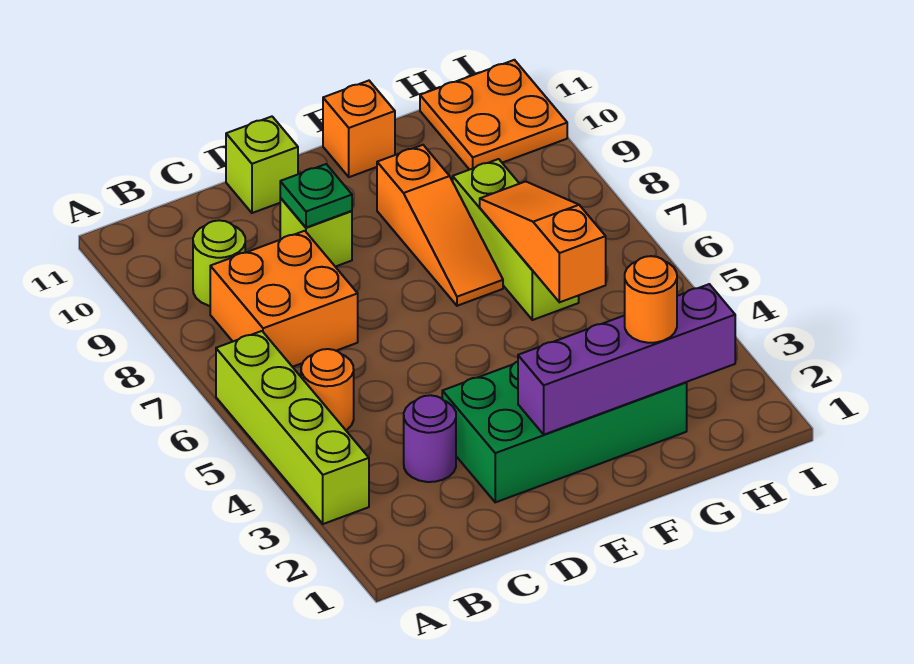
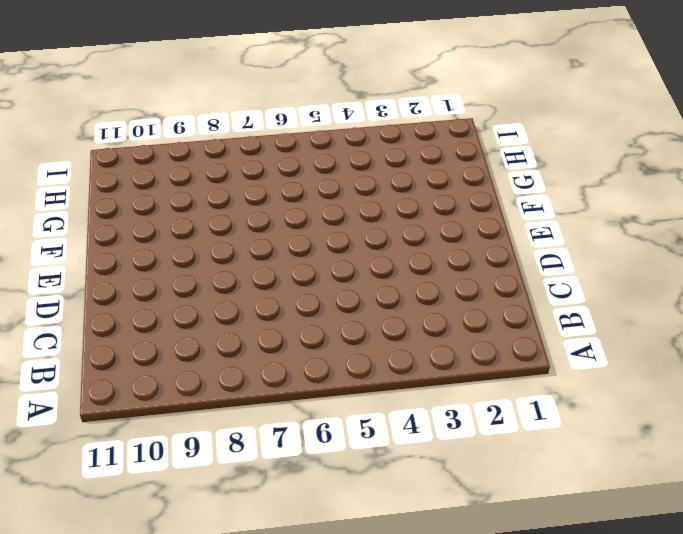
none -> lime 1x4 brick [216,331,369,524]
none -> orange 1x1 round brick [301,349,354,430]
none -> orange 2x2 brick [210,231,358,367]

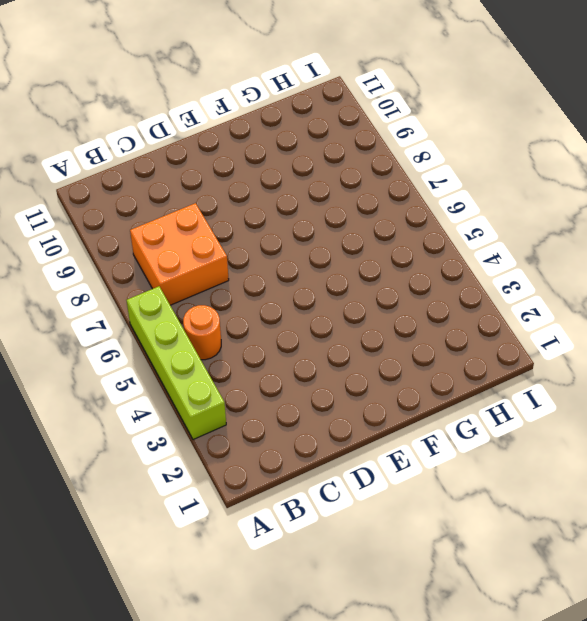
none -> lime 1x1 round brick [193,220,245,306]
none -> purple 1x1 round brick [404,395,456,482]
none -> green 2x4 brick [442,362,687,502]

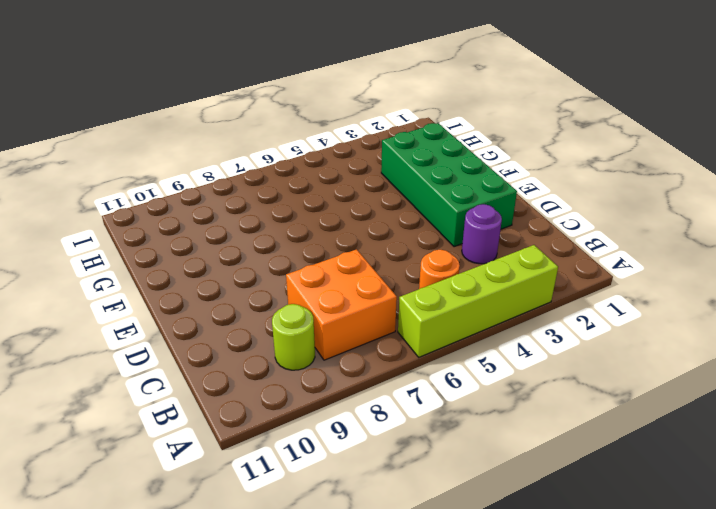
none -> lime 1x1 brick [280,198,352,267]
none -> lime 1x1 brick [226,117,298,213]
none -> orange 1x3 slope [377,145,503,306]

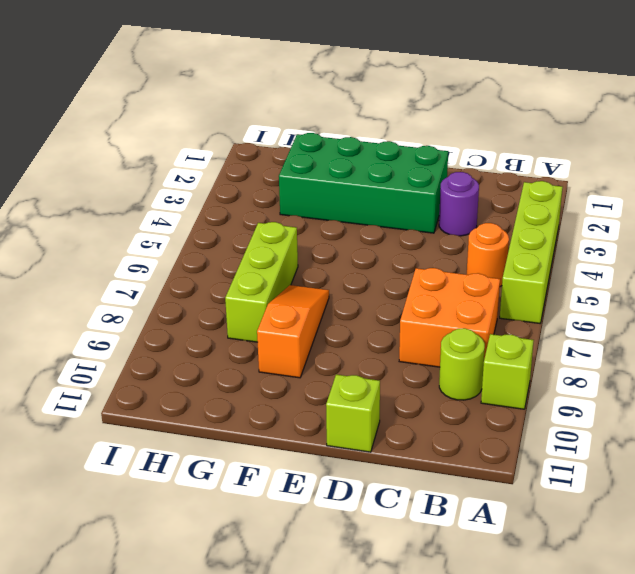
lime 1x1 brick [481,334,534,409] -> lime 1x1 brick moved to [280,198,352,267]
none -> orange 1x1 brick [323,81,395,177]
none -> orange 2x2 plate [420,60,567,170]
none -> green 1x1 plate [280,164,352,228]

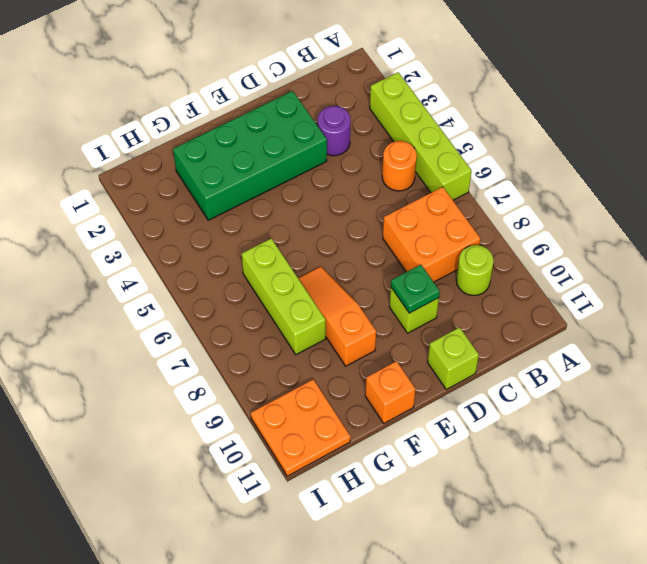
none -> purple 1x4 brick [518,284,735,435]
none -> orange 1x3 slope [480,182,606,302]
none -> orange 1x1 round brick [625,256,677,343]

